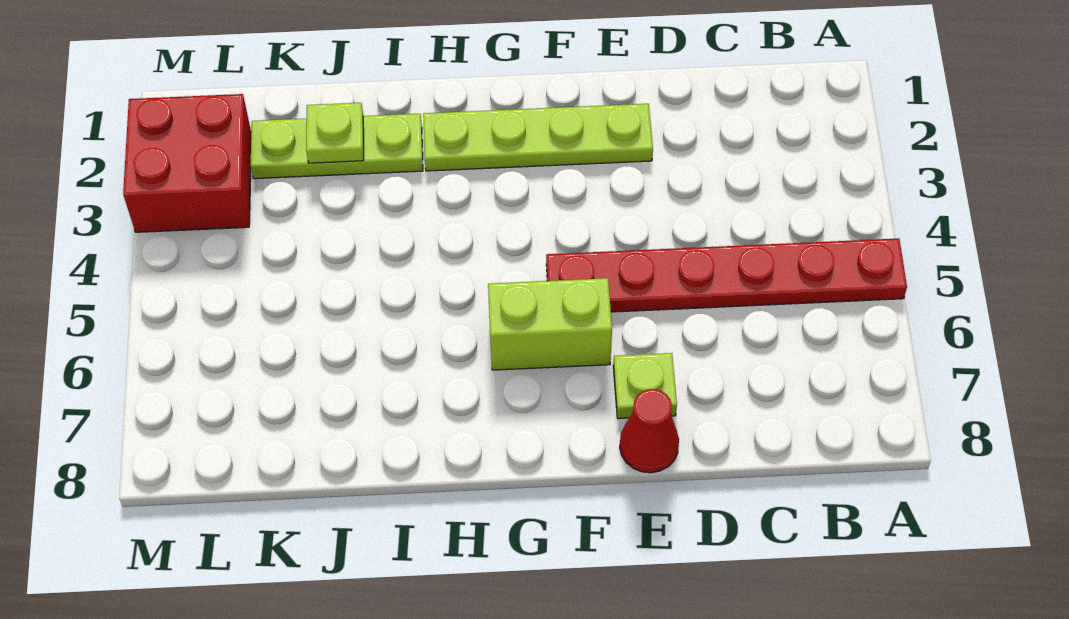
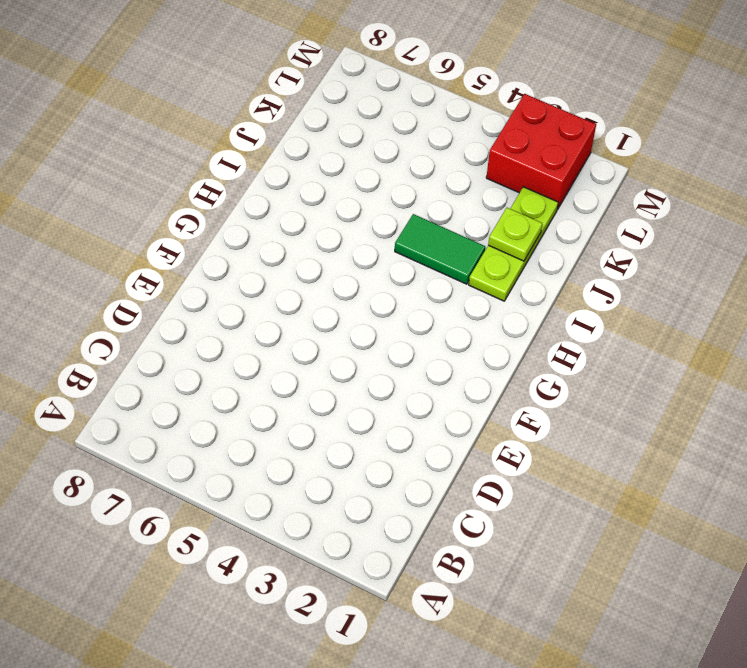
green 1x2 tile [395,214,485,284] -> none
none -> red 1x6 plate [546,238,907,312]
none -> lime 1x4 plate [423,104,653,171]

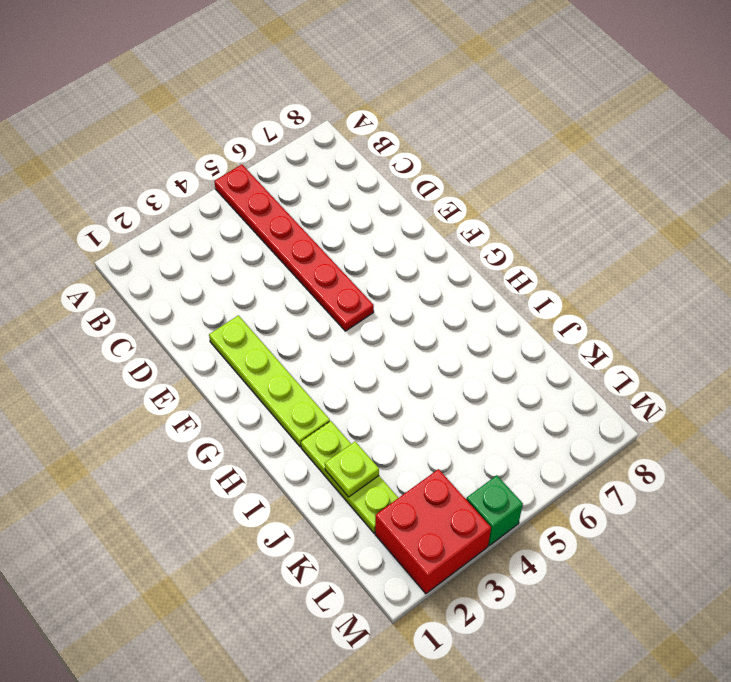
green 1x1 brick [466,475,523,546] -> none
none -> lime 1x1 plate [613,353,677,419]
none -> red 1x1 cone [620,389,679,473]

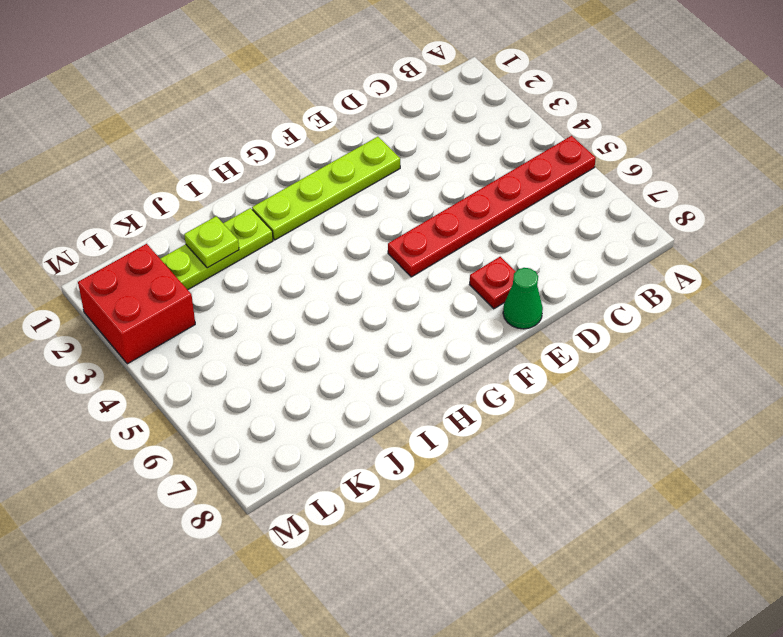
red 1x1 plate [470,257,516,309] -> lime 1x1 plate [613,353,677,419]
green 1x1 cone [503,268,543,329] -> red 1x1 cone [620,389,679,473]
none -> lime 1x2 brick [488,278,612,370]

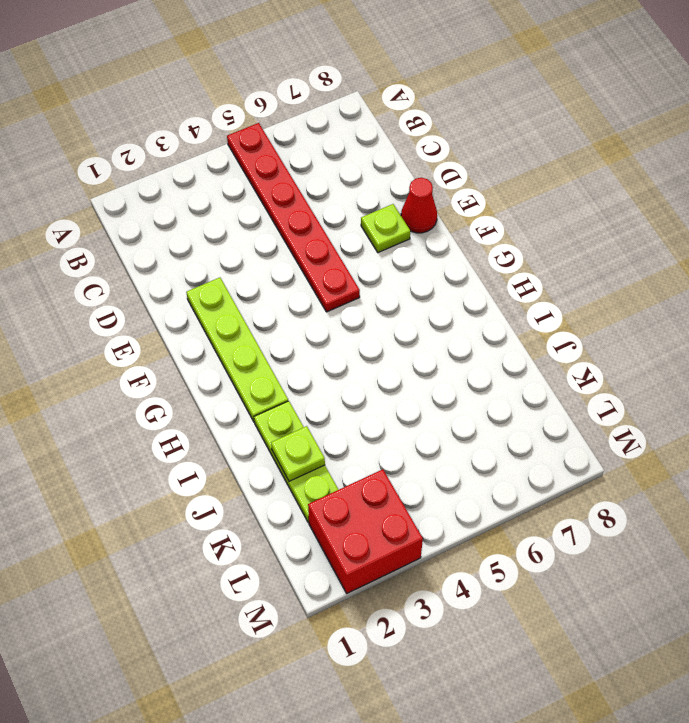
none -> lime 1x2 brick [488,278,612,370]

